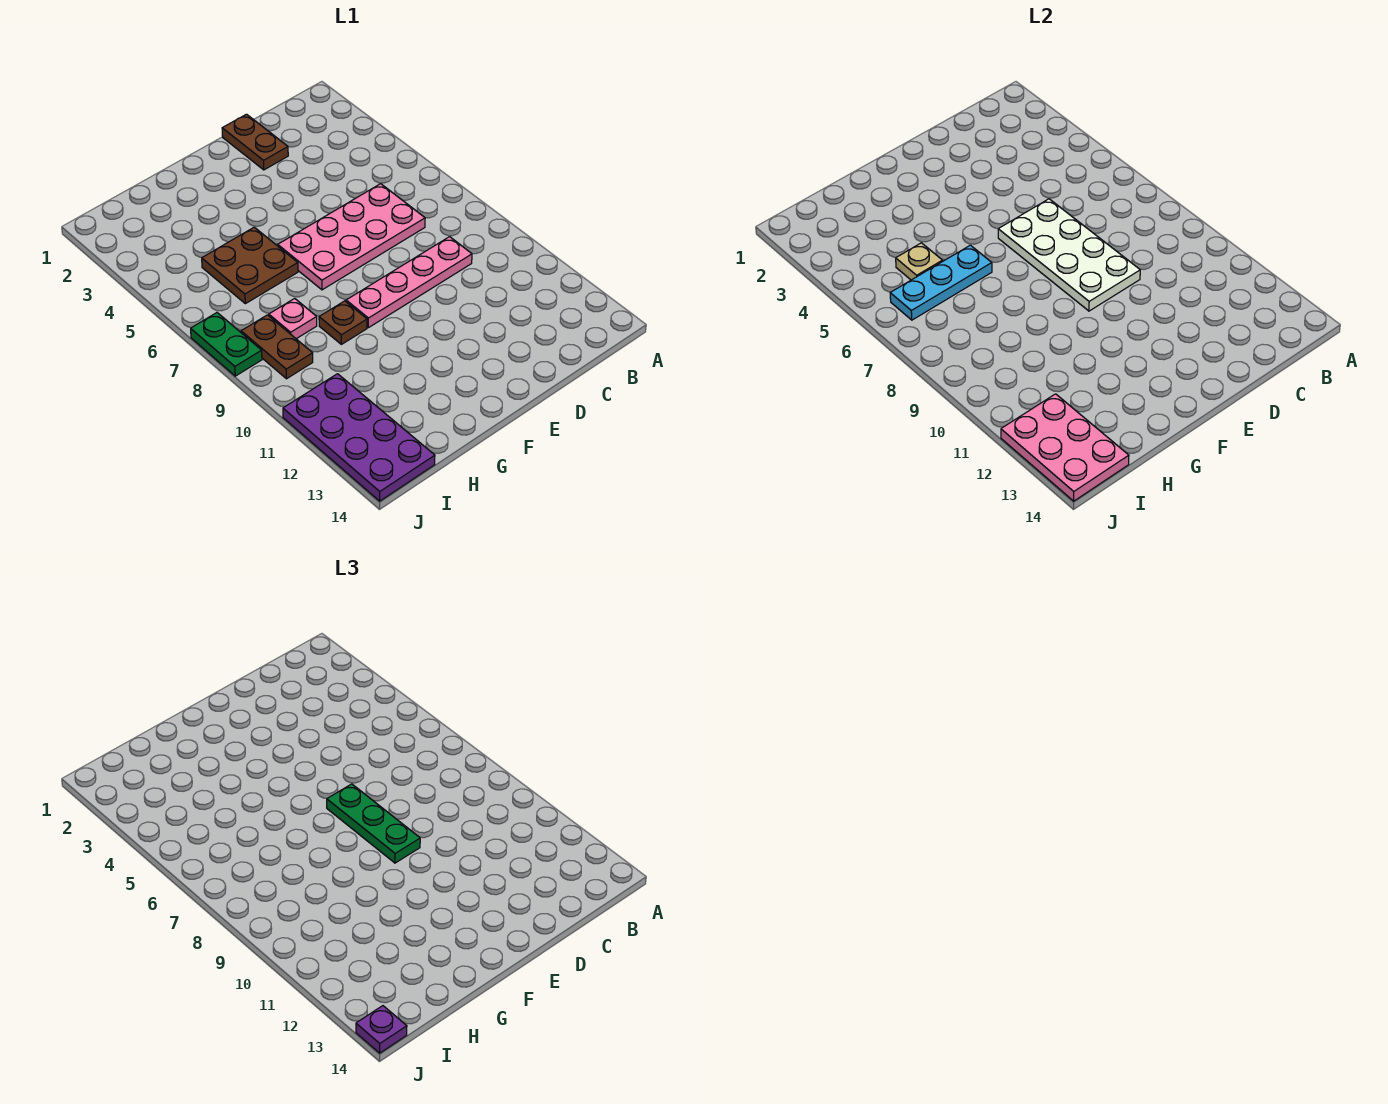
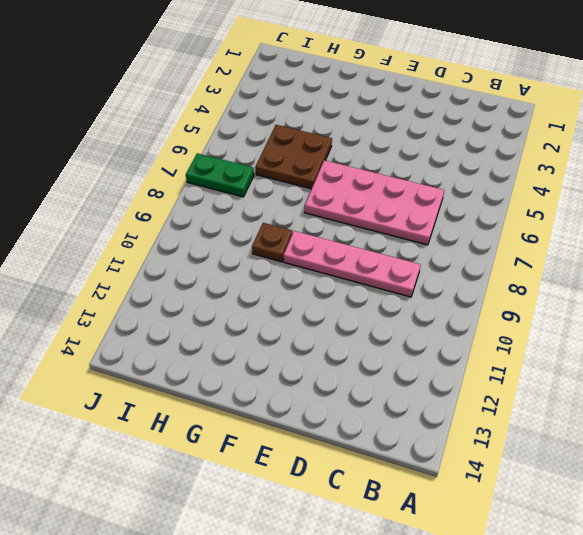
green 1x2 plate [186,153,254,197] -> green 1x2 plate turned to [191,313,262,376]
none -> brown 1x2 plate [222,114,288,170]
none -> pink 1x1 plate [269,298,317,339]
none -> brown 1x2 plate [241,315,313,379]

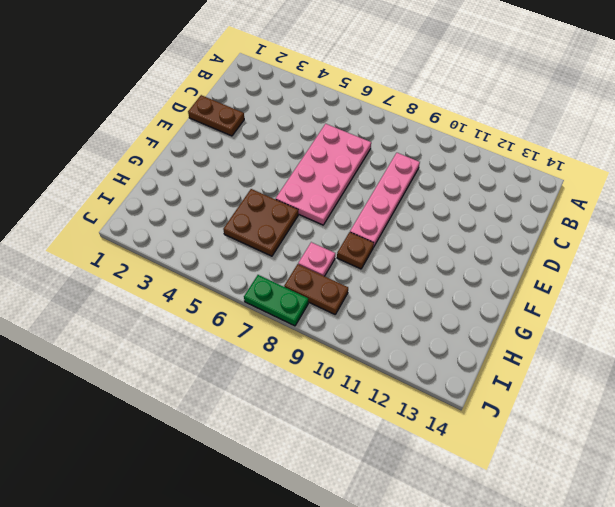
none -> purple 2x4 plate [283,374,435,501]
none -> white 2x4 plate [998,199,1140,311]
none -> cyan 1x3 plate [890,245,992,320]

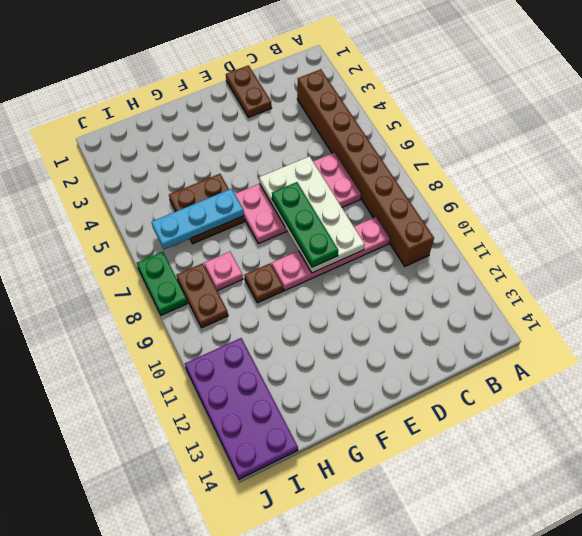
brown 1x8 brick [297,69,434,266] -> none
none -> tan 1x1 plate [896,243,943,280]
none -> pink 2x3 plate [1001,394,1129,501]
none -> purple 1x1 plate [356,1006,407,1053]

